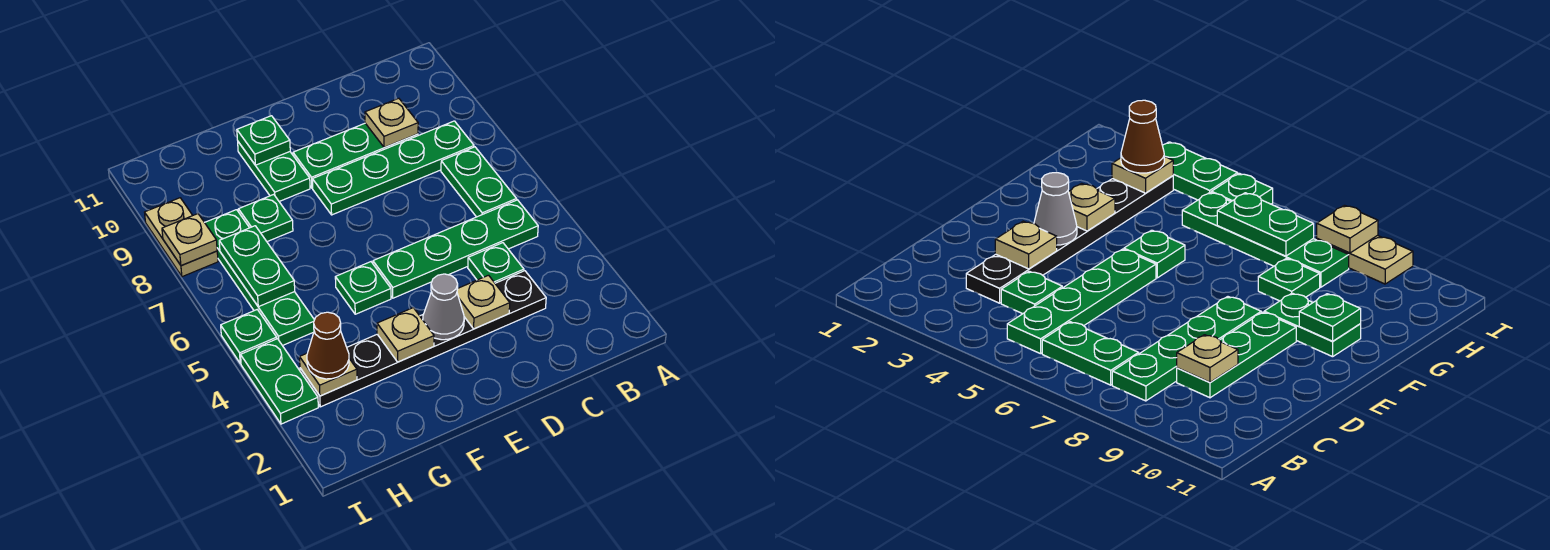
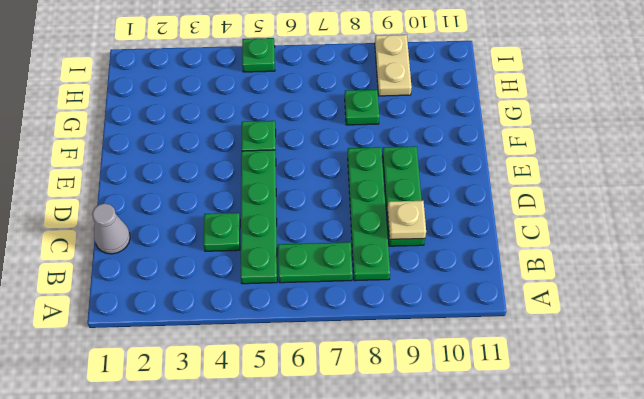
grey 1x1 cone [92,203,130,254] -> grey 1x1 cone moved to [423,274,464,340]
tan 1x2 plate [375,35,412,96] -> tan 1x2 plate turned to [145,198,218,277]
none -> black 1x6 plate [300,271,546,407]
none -> green 1x2 plate [238,142,310,201]
none -> green 1x4 plate [205,210,314,346]

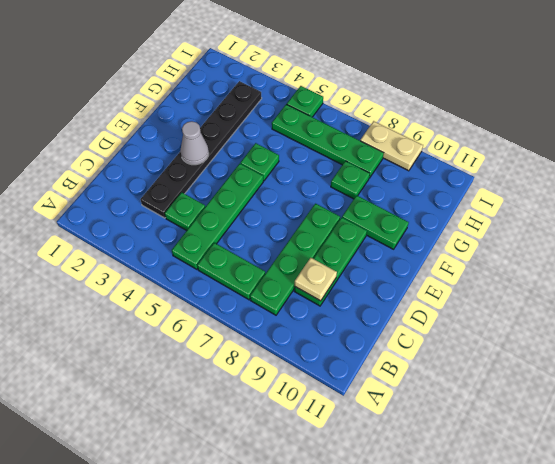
none -> green 1x2 plate [241,339,318,424]
none -> tan 1x1 plate [457,275,510,329]
none -> tan 1x1 plate [377,308,434,362]

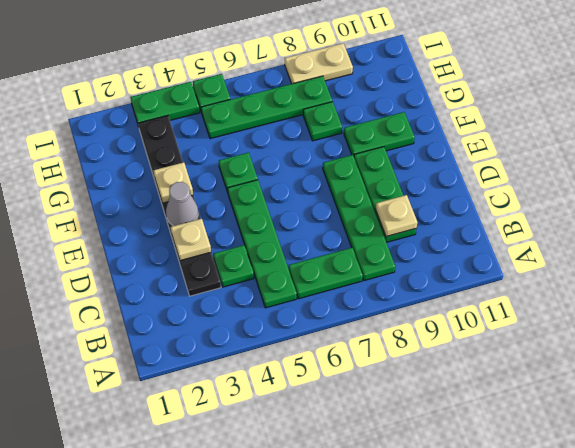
none -> green 1x1 plate [237,116,290,165]
none -> tan 1x1 plate [300,353,357,396]
none -> green 1x2 plate [219,226,295,307]

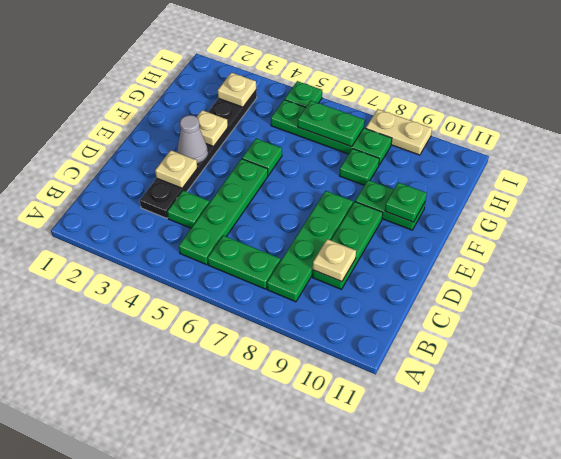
none -> green 1x2 plate [241,339,318,424]
none -> tan 1x1 plate [162,214,217,266]
none -> brown 1x1 cone [307,312,349,379]

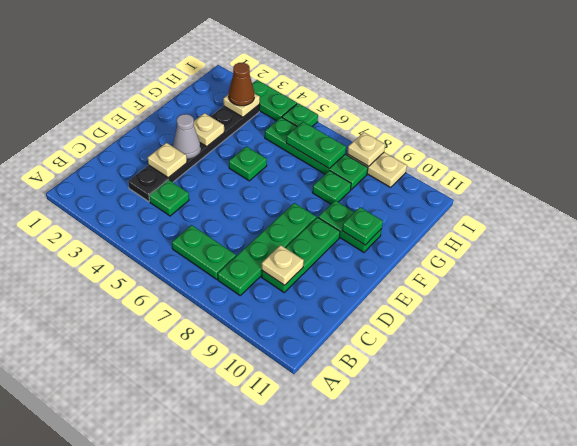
none -> green 1x4 plate [373,200,538,298]

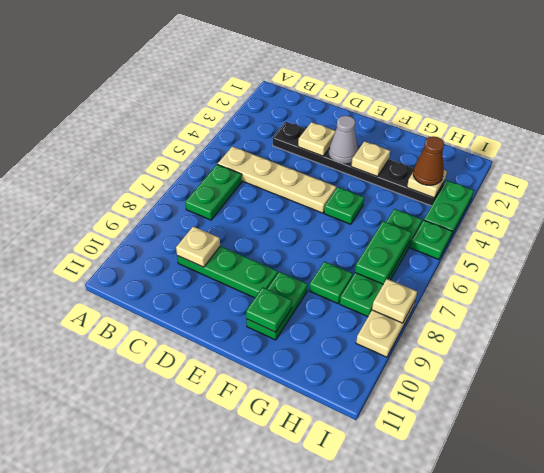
tan 1x4 plate [218,146,336,213] -> green 1x4 plate [373,200,538,298]
none -> green 1x4 plate [312,121,474,215]
none -> green 1x1 plate [468,243,524,283]

